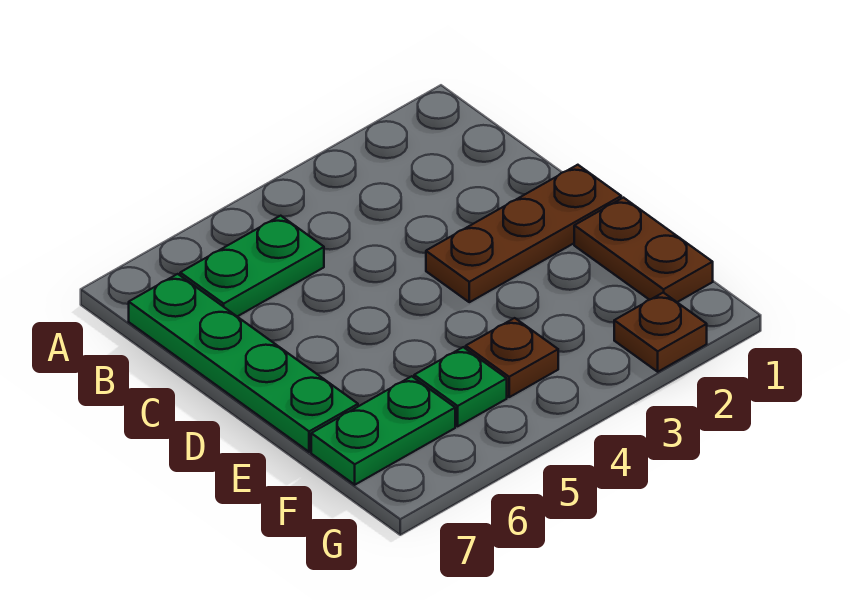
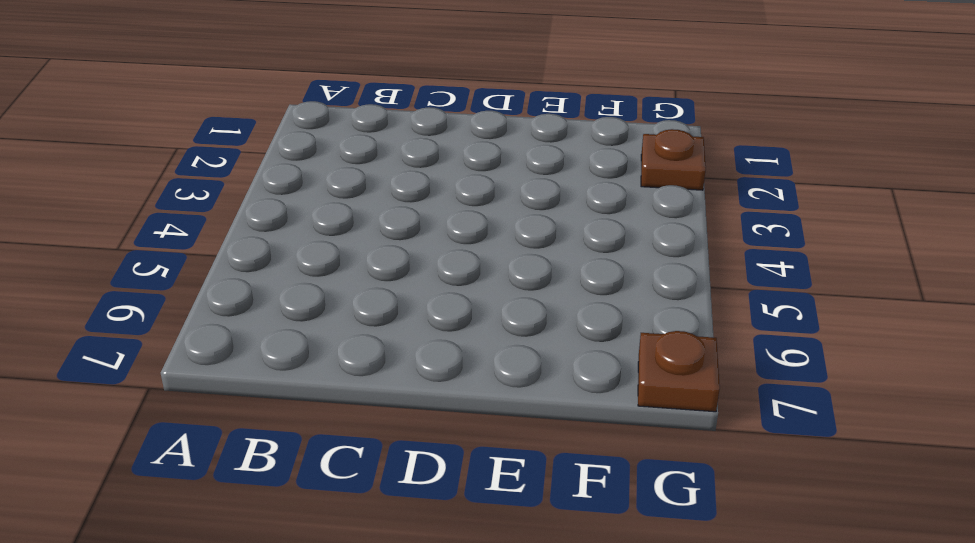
brown 1x1 plate [638,331,720,412] -> brown 1x1 plate moved to [466,318,558,397]
none -> green 1x2 plate [180,216,324,316]
none -> green 1x4 plate [129,274,358,452]

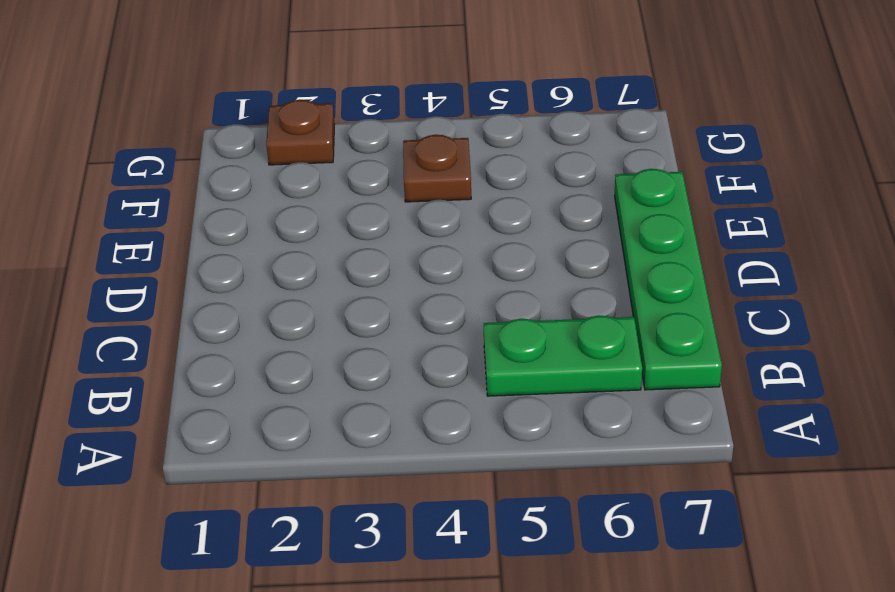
none -> brown 1x3 plate [426,165,621,302]
none -> brown 1x2 plate [574,198,713,302]

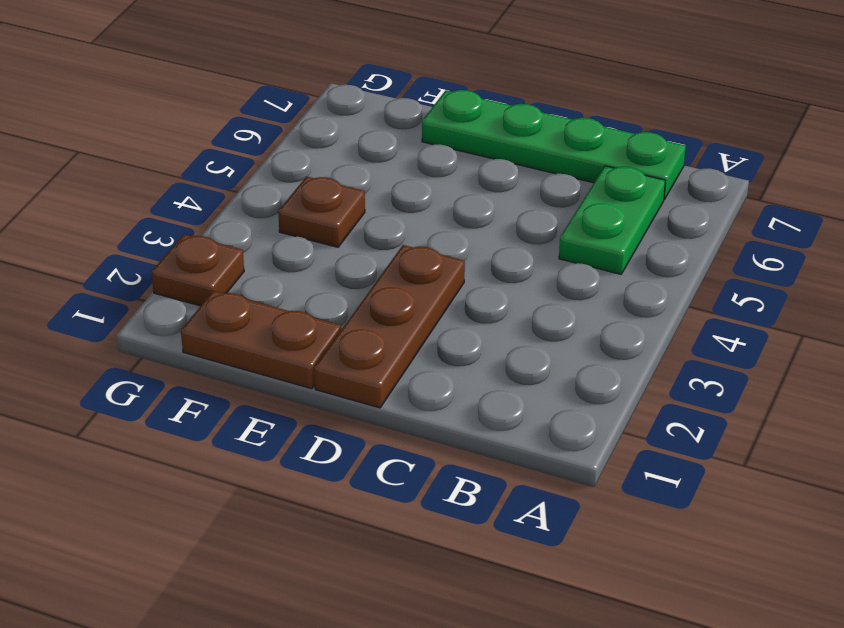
none -> green 1x1 plate [414,347,507,426]
none -> green 1x2 plate [311,376,455,485]

